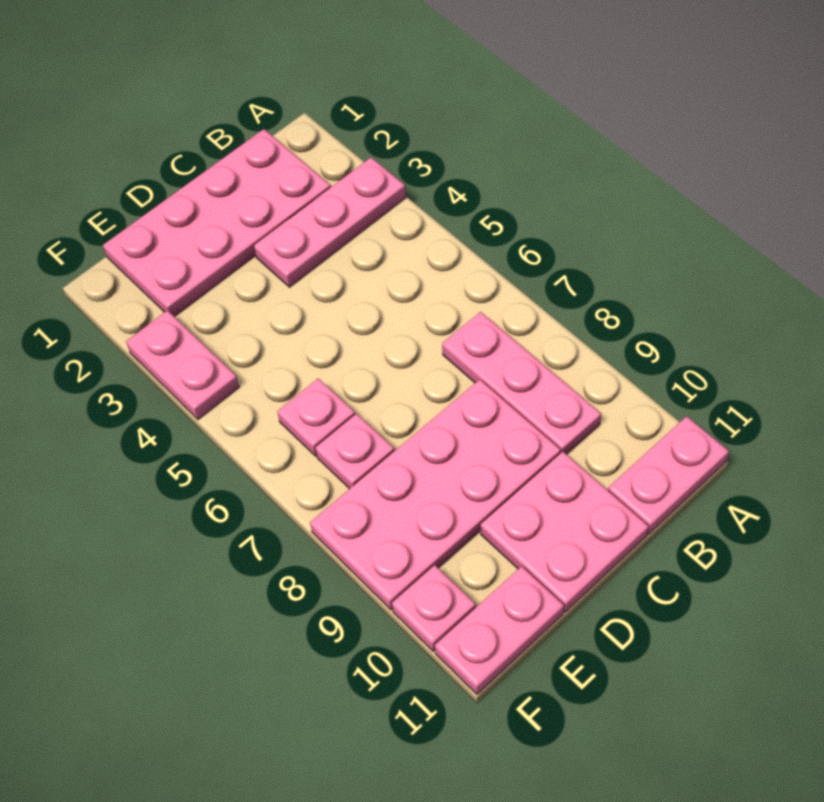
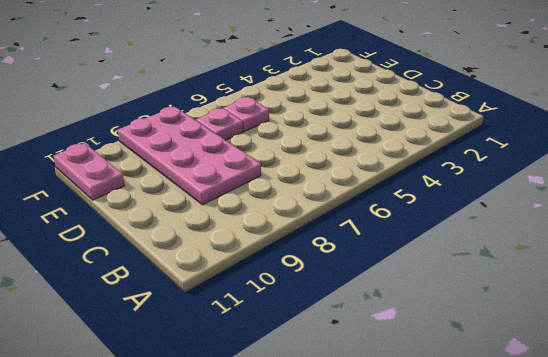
none -> pink 1x3 plate [254,157,406,287]
none -> pink 1x2 plate [608,416,729,534]

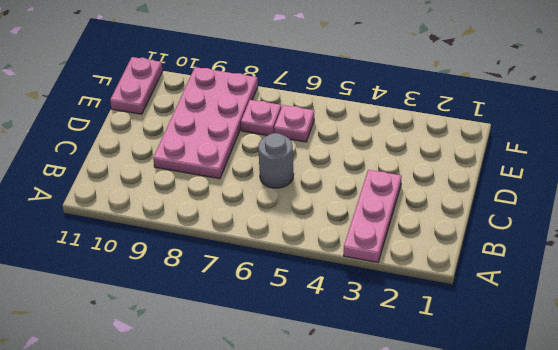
grey 1x1 round brick [258,133,294,188] -> none
none -> pink 1x2 plate [608,416,729,534]
none -> pink 2x4 plate [103,129,331,317]

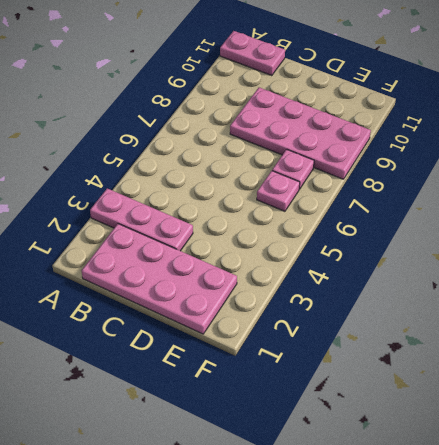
none -> pink 1x3 plate [442,312,601,454]
none -> pink 2x2 plate [481,452,649,612]

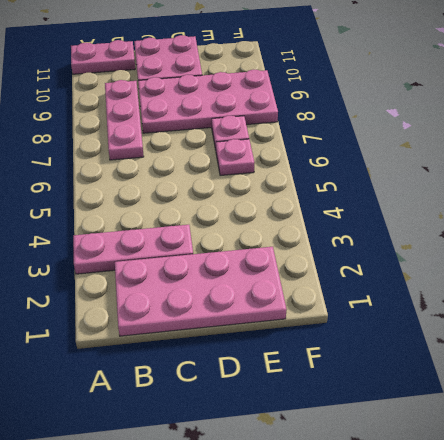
none -> pink 1x2 plate [435,566,564,694]
none -> pink 1x2 plate [126,310,239,420]

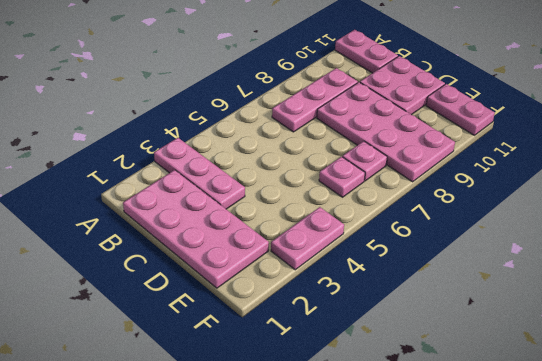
none -> pink 1x1 plate [392,565,476,651]

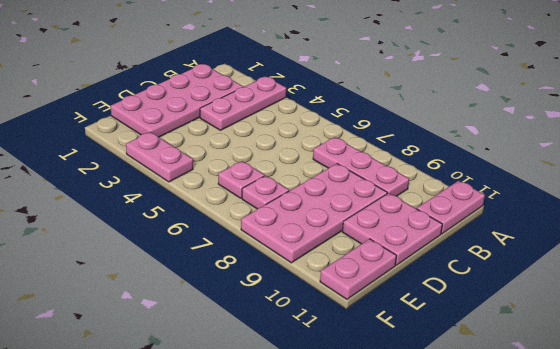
none -> pink 1x1 plate [392,565,476,651]

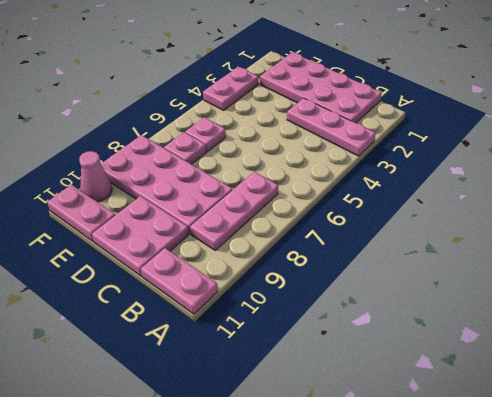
pink 1x1 cone [79,151,112,202] -> pink 1x1 plate [392,565,476,651]

